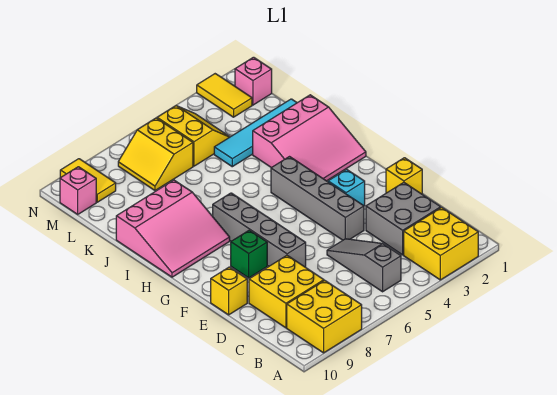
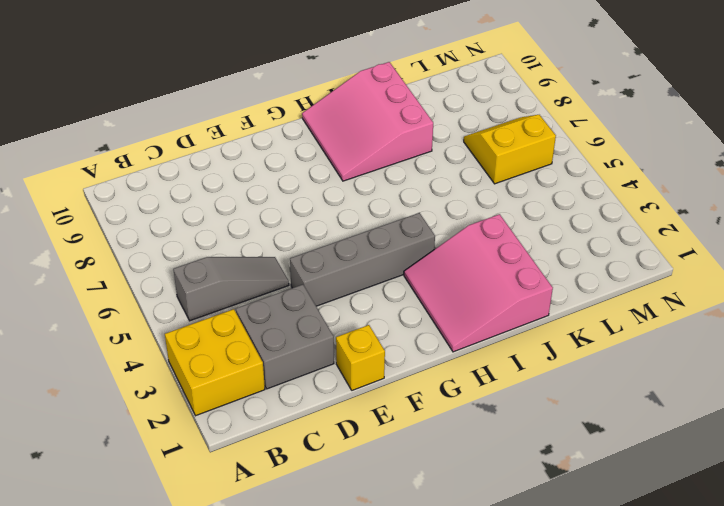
none -> yellow 2x2 brick [287,280,362,353]
none -> yellow 2x2 brick [249,255,324,328]
none -> grey 1x4 brick [213,193,306,267]

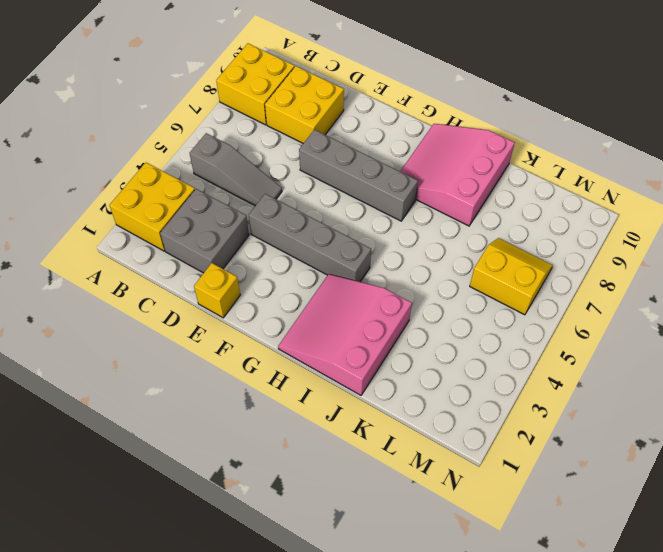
none -> yellow 1x1 brick [211,267,247,315]
none -> cyan 1x1 brick [328,169,365,206]
none -> green 1x1 brick [231,230,267,278]

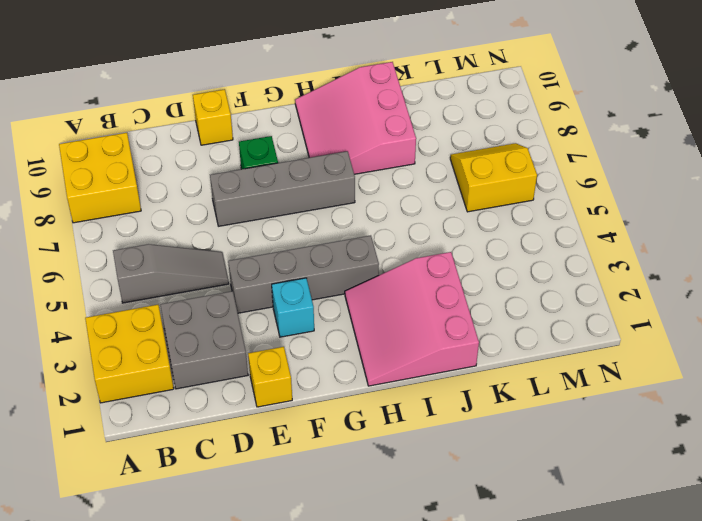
none -> yellow 2x2 brick [249,255,324,328]
none -> cyan 1x4 tile [214,99,297,167]
none -> yellow 2x2 slope [157,106,229,166]

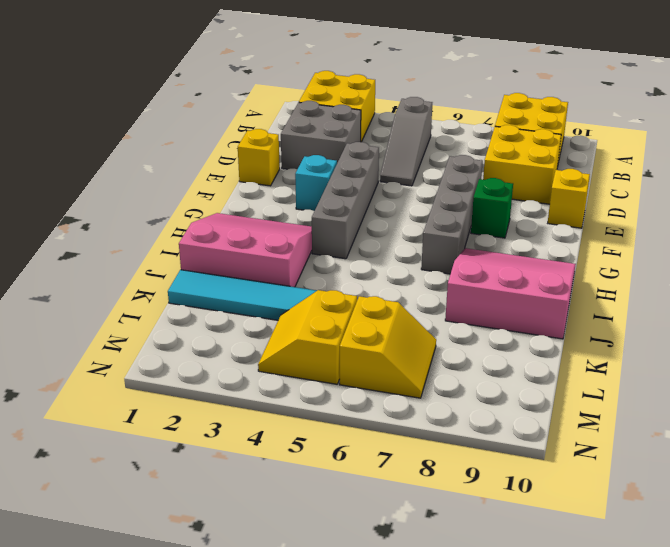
none -> pink 1x1 brick [235,57,272,105]
none -> yellow 1x2 tile [197,74,252,117]
none -> yellow 1x2 tile [60,159,116,202]

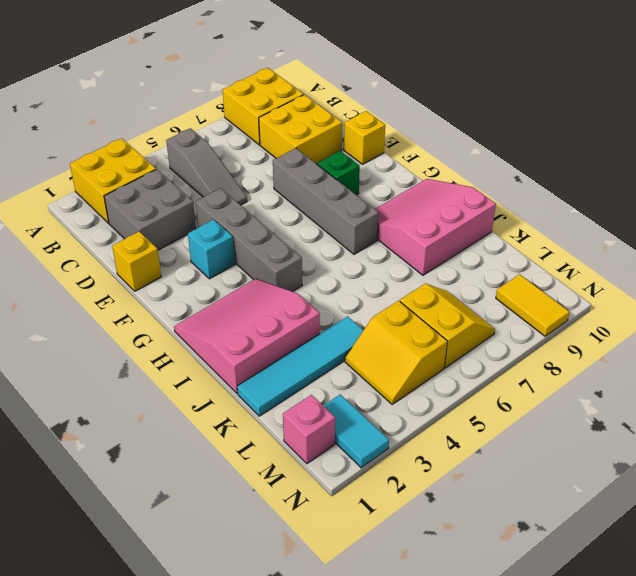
cyan 1x2 tile [323,395,389,468] -> yellow 1x2 tile [197,74,252,117]
none -> pink 1x1 brick [60,167,96,214]

